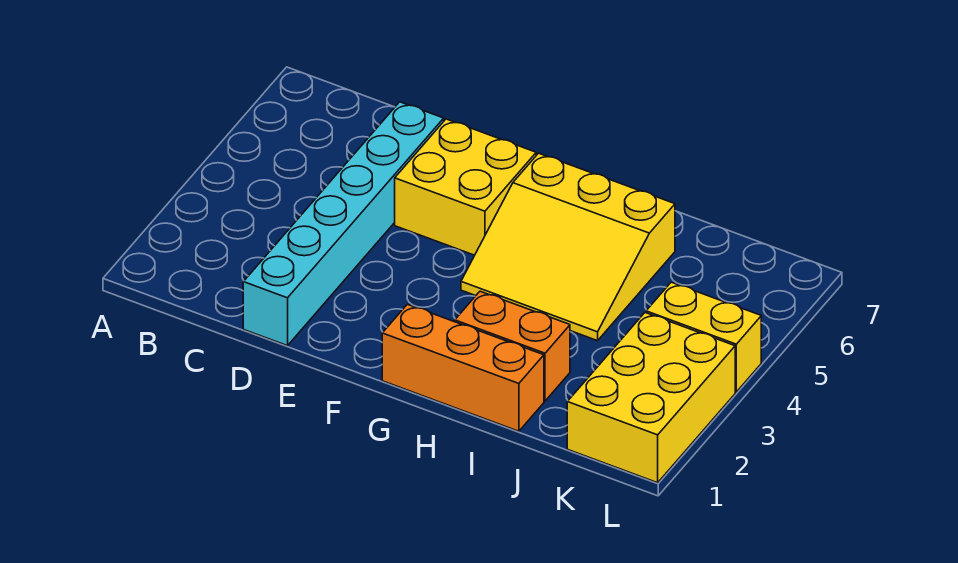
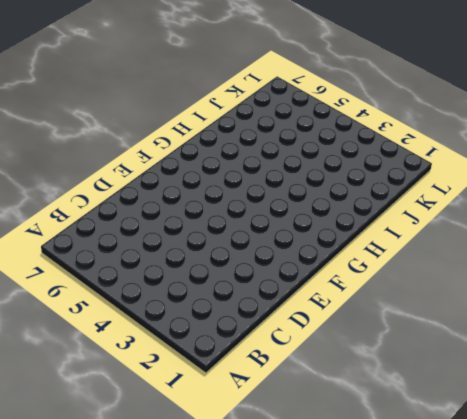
none -> cyan 1x6 brick [243,102,444,346]
none -> yellow 2x2 brick [395,119,536,255]

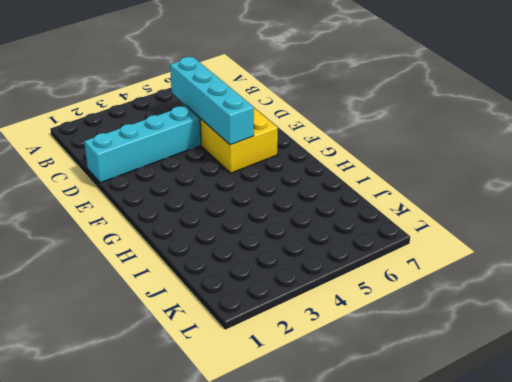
cyan 1x4 brick [170,57,254,145] -> none
none -> orange 1x3 brick [382,304,544,431]
none -> yellow 3x3 slope [461,153,675,341]

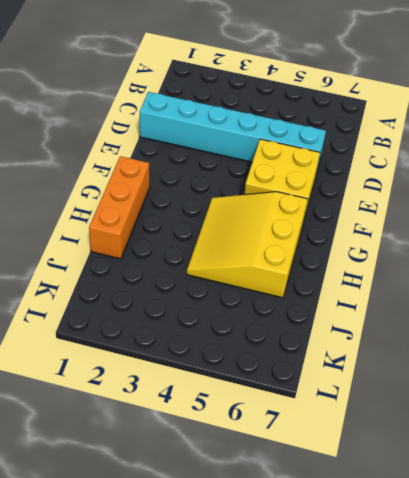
none -> orange 1x2 brick [455,291,570,401]
none -> yellow 2x3 brick [567,313,735,483]

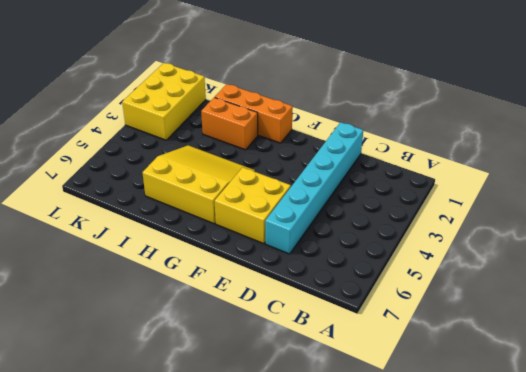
none -> yellow 1x2 brick [646,282,761,392]

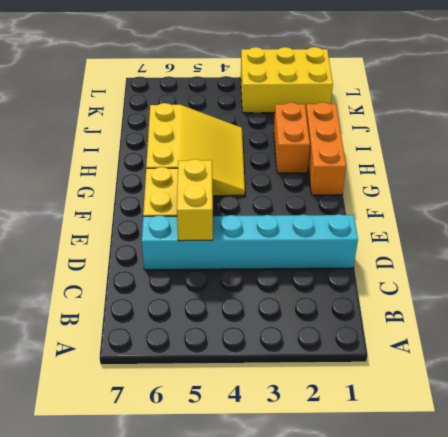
yellow 1x2 brick [177,159,213,241] -> yellow 1x2 brick moved to [646,282,761,392]

